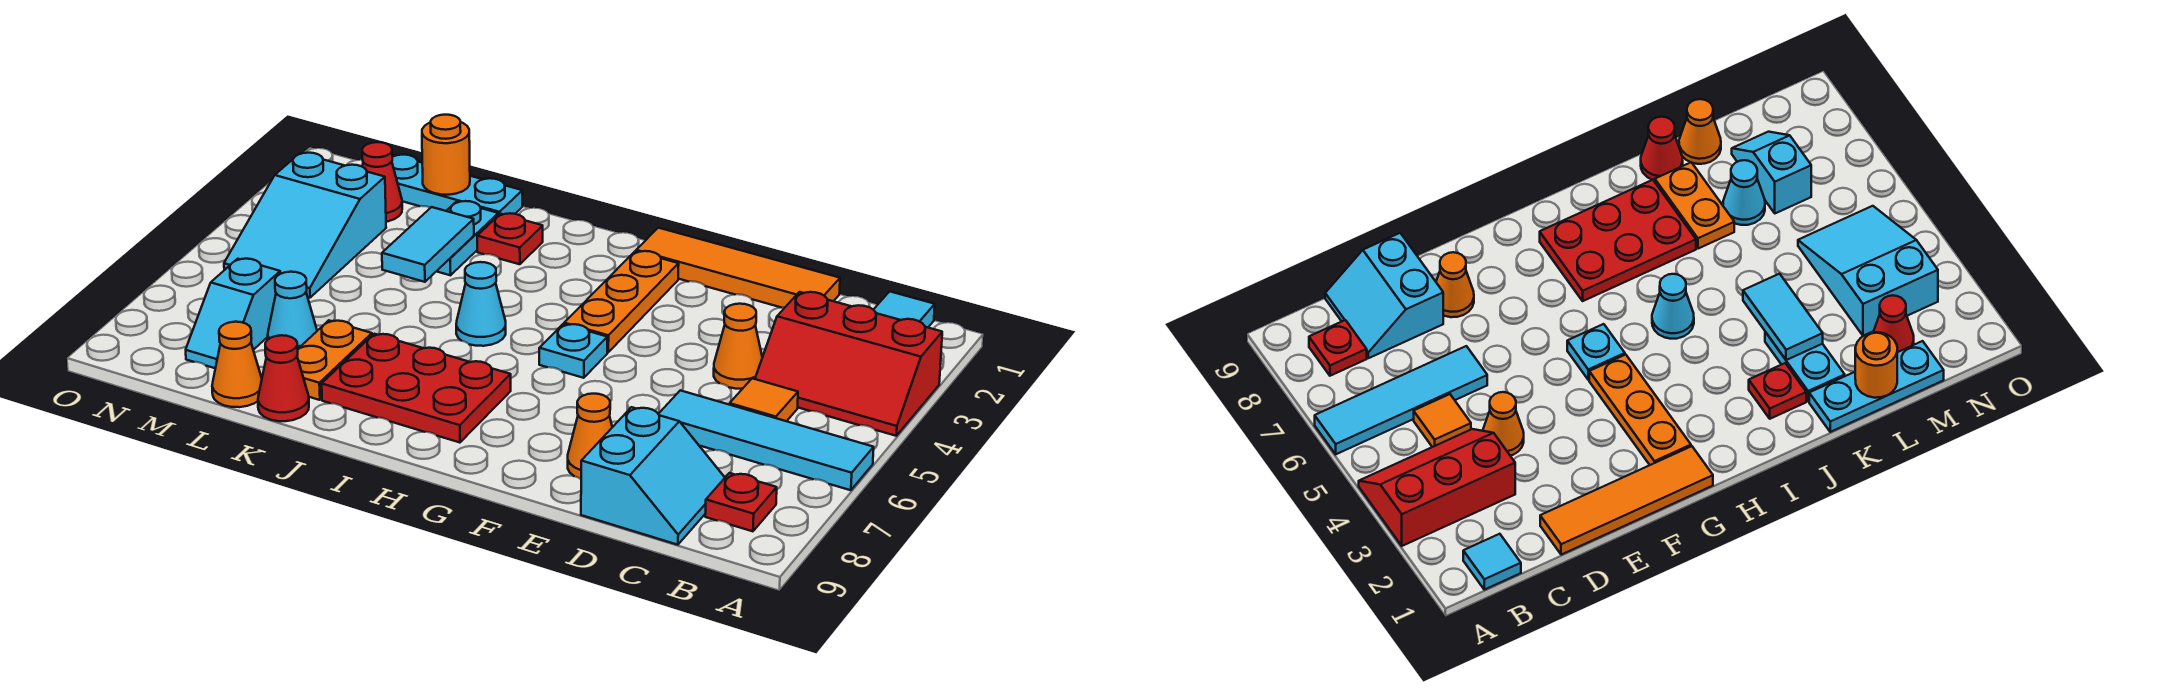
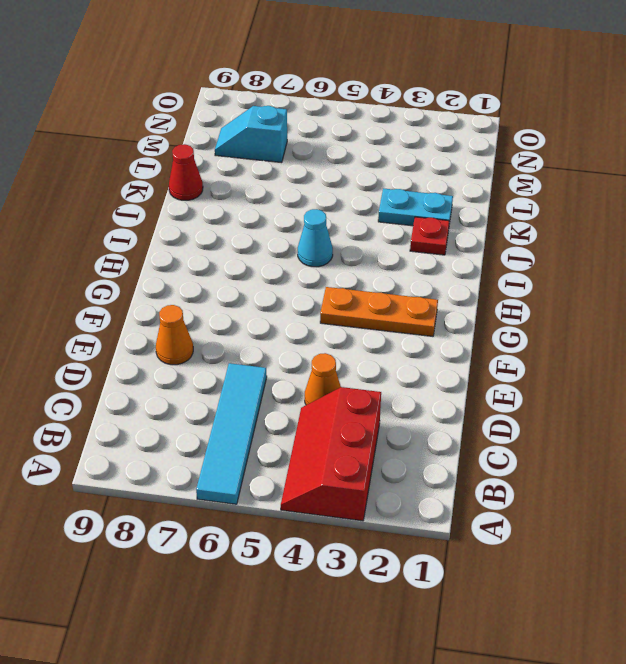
none -> cyan 1x1 tile [873,291,935,327]
none -> red 1x1 plate [705,473,777,531]
none -> orange 1x1 tile [730,378,798,421]

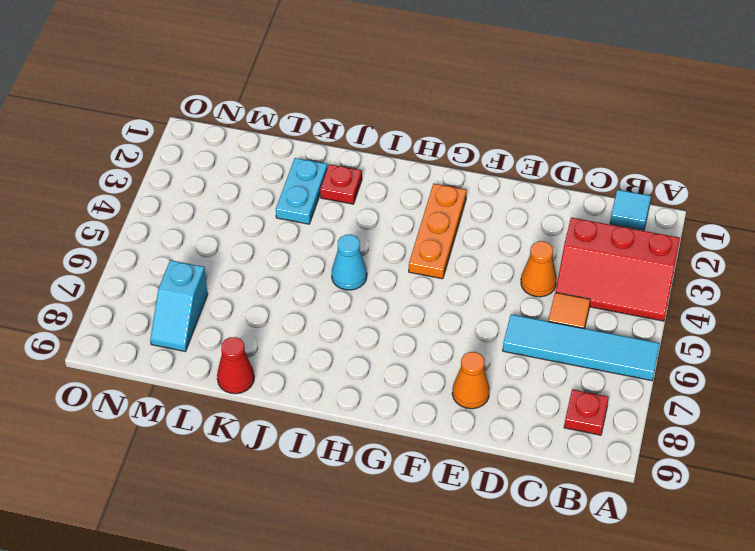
none -> cyan 2x2 slope [581,407,725,545]
none -> orange 1x4 tile [636,228,840,308]
none -> cyan 1x1 plate [539,324,607,378]

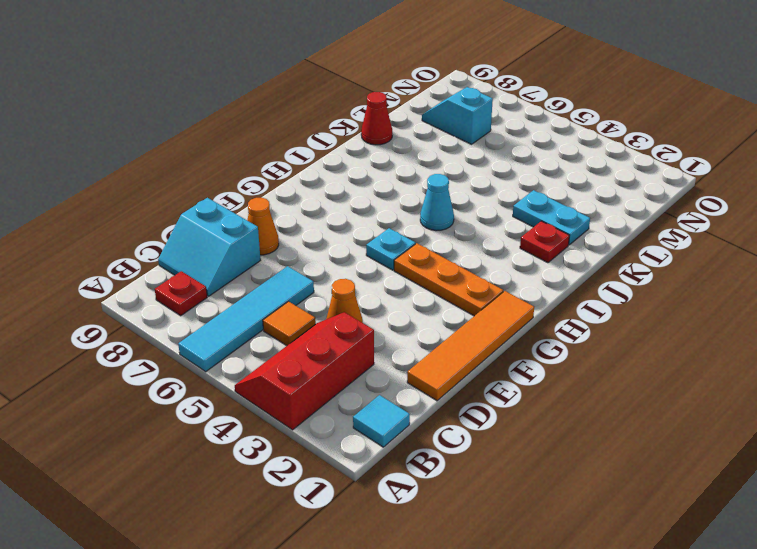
none -> red 2x3 plate [322,334,511,443]
none -> cyan 1x3 plate [392,155,522,215]
none -> orange 1x2 plate [297,320,372,400]

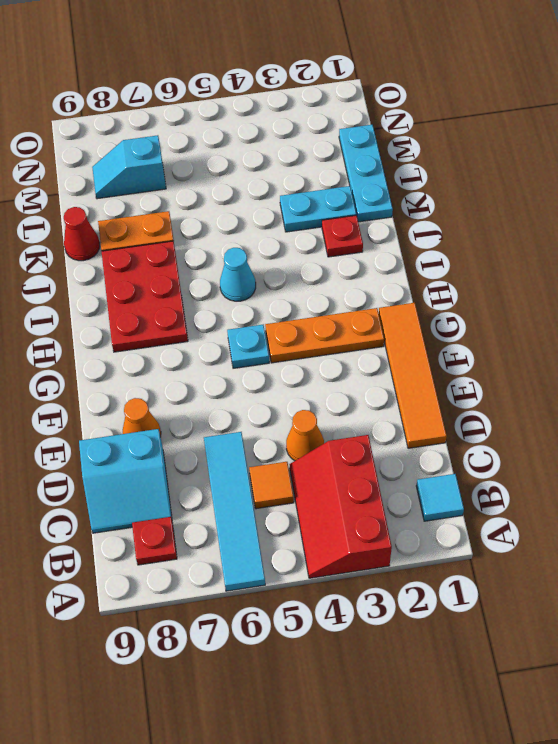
none -> cyan 1x1 cone [268,272,317,349]
none -> orange 1x1 cone [212,322,262,407]
none -> red 1x1 cone [362,142,402,222]

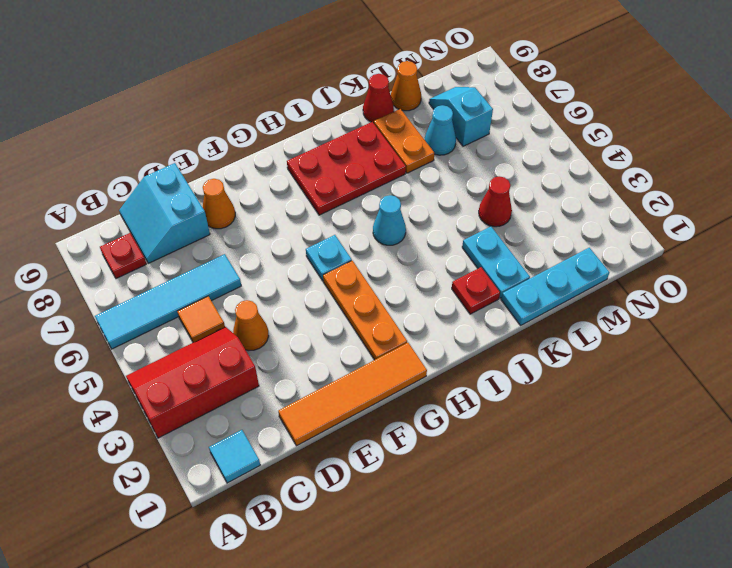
red 1x1 cone [479,176,512,227] -> red 1x1 cone moved to [362,142,402,222]
none -> cyan 2x3 slope [224,153,386,298]
none -> cyan 1x2 tile [382,207,474,282]
none -> orange 1x1 round brick [422,115,470,195]

